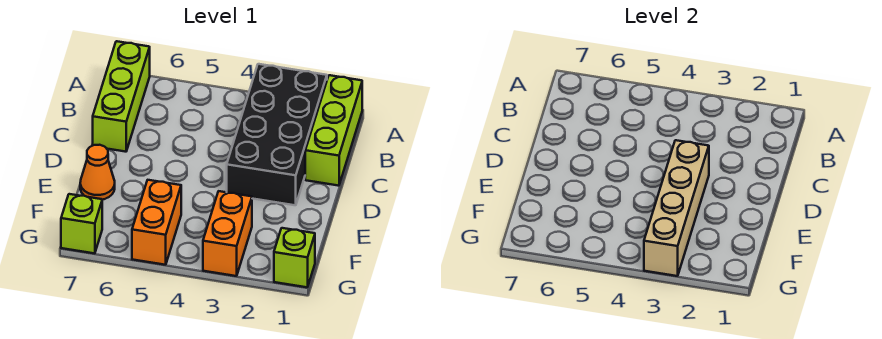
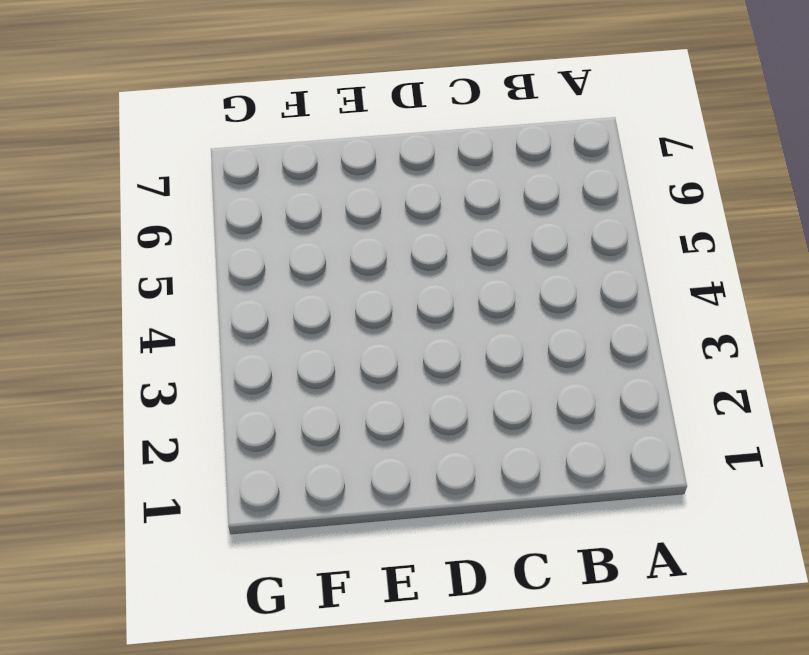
none -> lime 1x3 brick [305,75,362,186]
none -> black 2x4 brick [227,64,327,205]

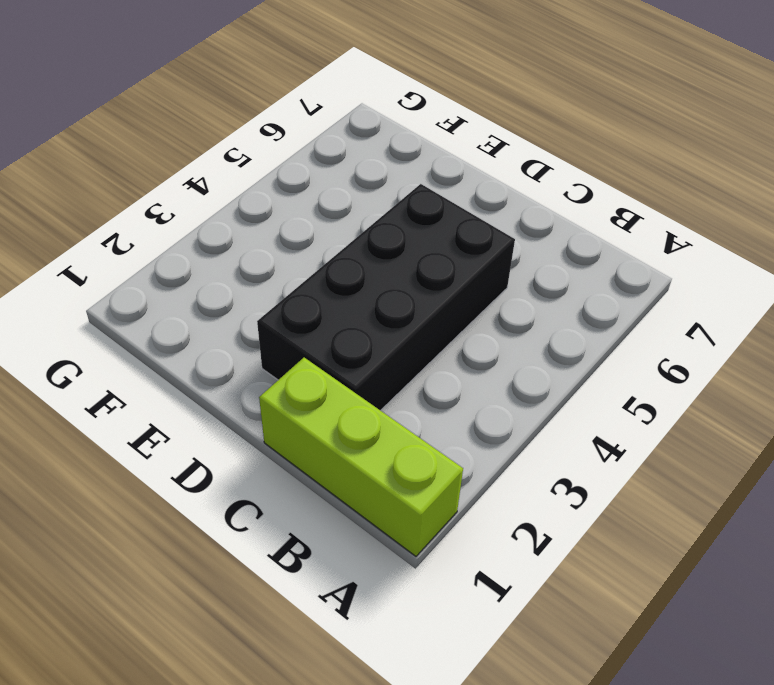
black 2x4 brick [257,184,515,411] -> black 2x4 brick turned to [227,64,327,205]
none -> lime 1x3 brick [93,41,150,152]
none -> orange 1x1 cone [80,145,115,200]

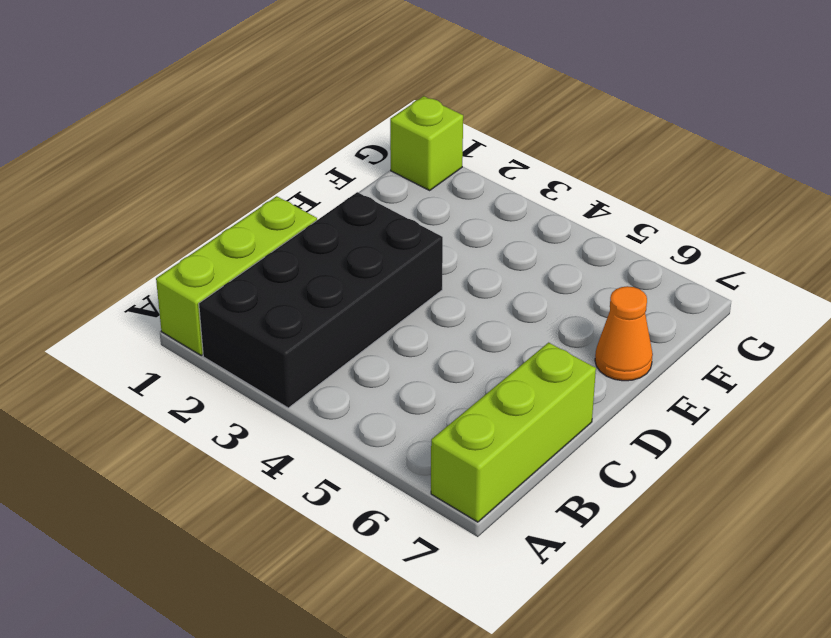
none -> orange 1x2 brick [203,191,252,276]
none -> orange 1x2 brick [132,180,181,265]

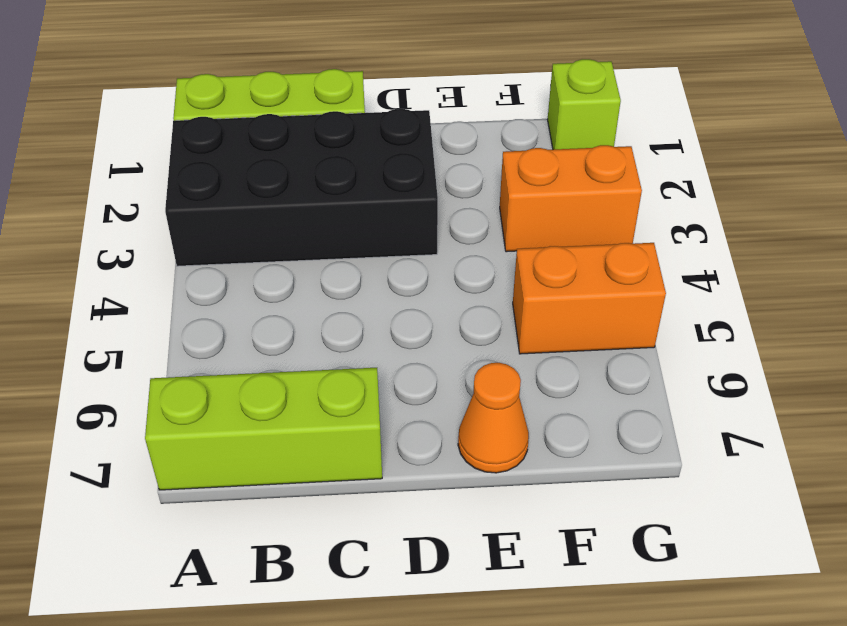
none -> lime 1x1 brick [61,194,102,253]
none -> tan 1x4 brick [644,140,709,276]

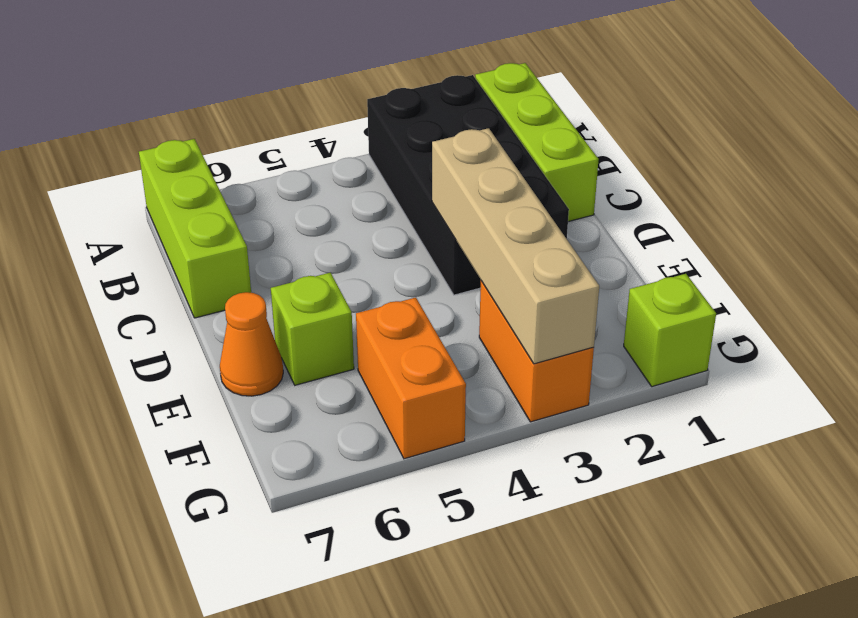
lime 1x1 brick [271,273,354,385] -> lime 1x1 brick moved to [61,194,102,253]

